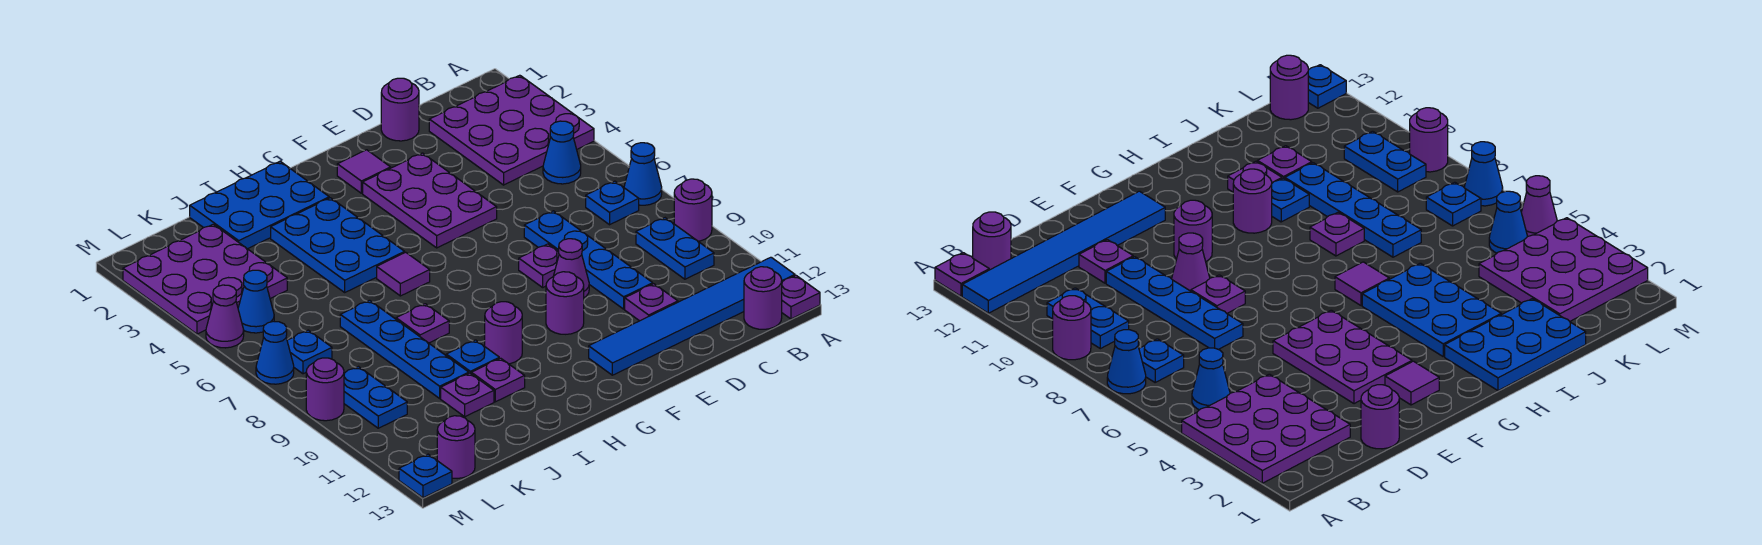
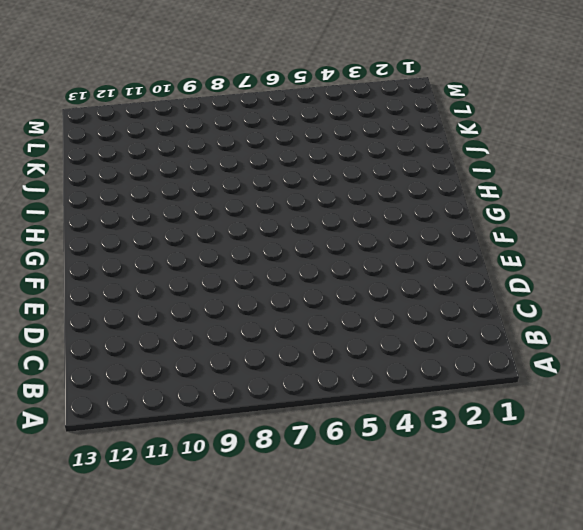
none -> purple 3x3 plate [429,75,594,185]
none -> blue 1x1 cone [624,143,662,205]
none -> purple 1x1 round brick [674,179,712,241]
none -> blue 1x6 tile [589,257,795,375]

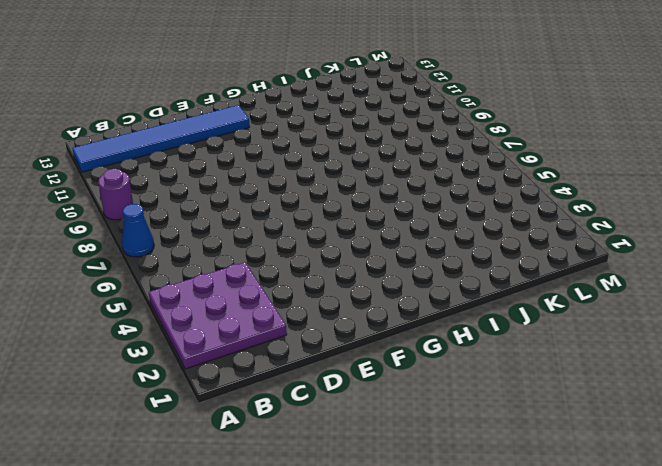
none -> purple 1x1 plate [782,276,820,319]
none -> blue 1x1 cone [543,121,581,184]
none -> blue 1x1 plate [586,181,639,225]
none -> blue 1x2 plate [636,218,714,279]

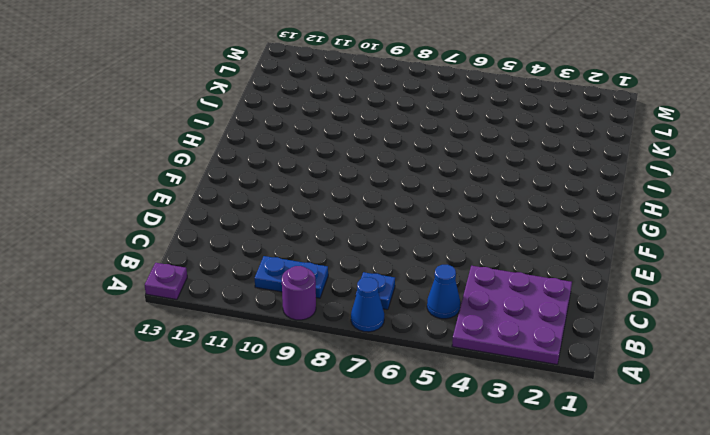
none -> blue 1x6 tile [589,257,795,375]
none -> purple 1x1 round brick [744,267,782,329]
none -> purple 1x1 round brick [381,78,419,141]
none -> blue 1x4 plate [524,211,653,309]

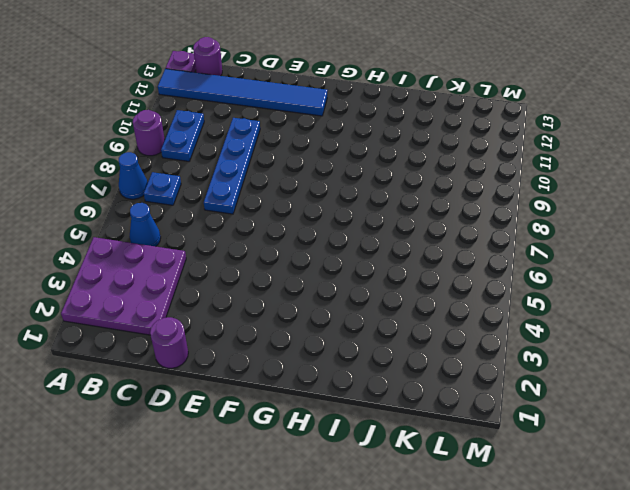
none -> purple 1x1 plate [625,284,678,321]
none -> purple 2x3 plate [363,153,497,248]
none -> purple 1x1 plate [519,244,559,287]
none -> purple 1x1 cone [554,239,589,298]

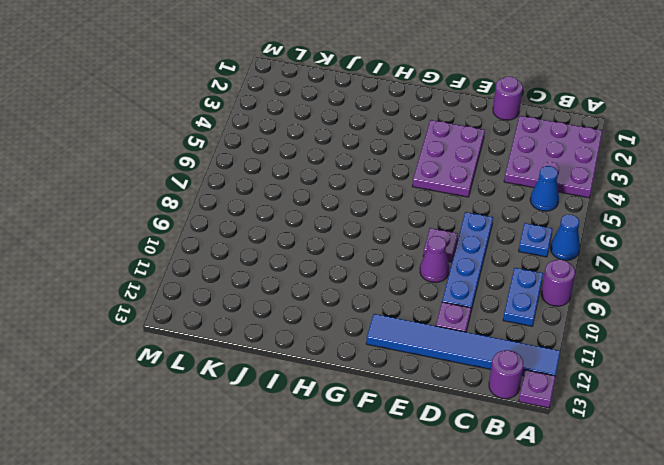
none -> purple 1x1 tile [337,150,391,193]
none -> purple 1x1 round brick [546,272,584,334]
none -> blue 2x3 plate [190,161,329,249]
none -> blue 2x3 plate [271,198,405,292]

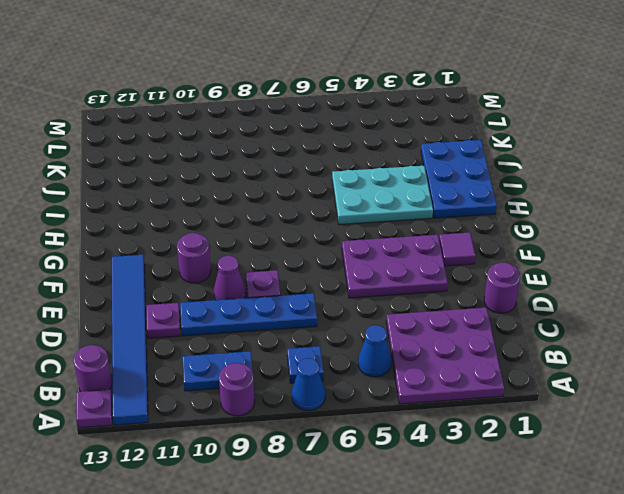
cyan 2x3 plate [332,166,433,225] -> blue 2x3 plate [271,198,405,292]
none -> purple 1x1 tile [377,252,430,296]
none -> purple 1x1 round brick [485,302,522,364]
none -> purple 1x1 plate [396,304,449,343]
none -> blue 1x1 plate [446,340,499,373]

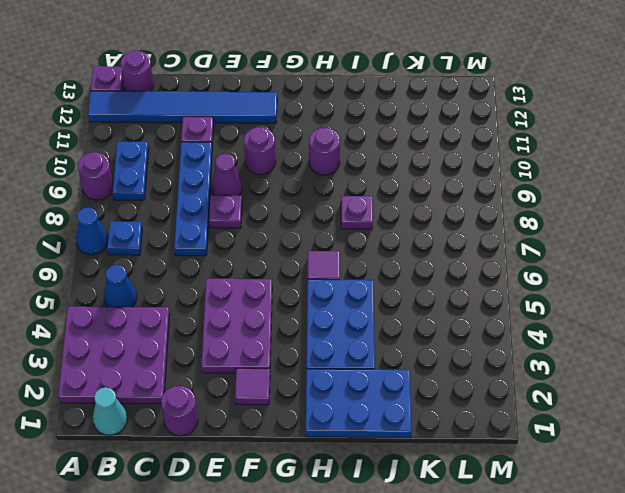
cyan 1x1 cone [93,387,127,435] -> none
none -> blue 1x1 plate [446,340,499,373]
none -> purple 1x1 plate [471,358,525,402]
none -> blue 1x4 plate [340,300,469,398]
none -> purple 1x1 plate [441,373,494,417]

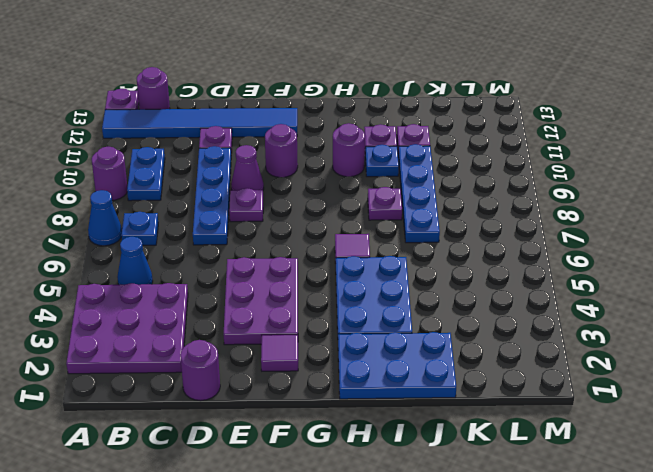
none -> purple 3x3 plate [123,224,287,334]
none -> blue 1x1 cone [238,270,274,333]
none -> blue 1x1 plate [287,330,332,374]
none -> blue 1x2 plate [344,367,407,428]

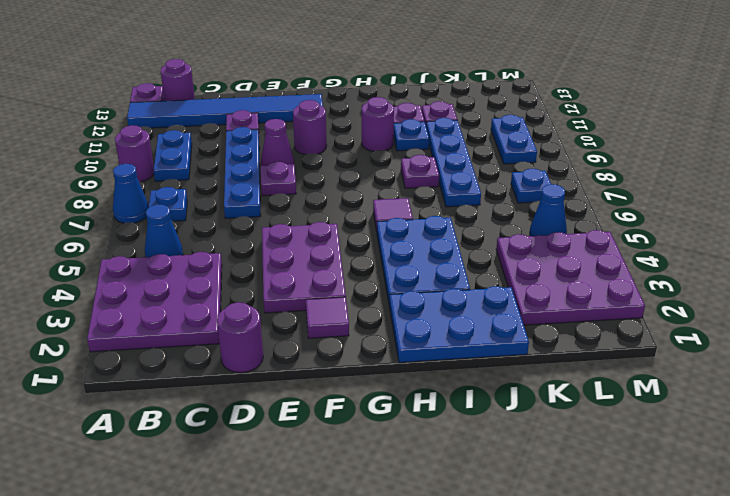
none -> purple 1x1 round brick [437,416,475,479]
none -> purple 1x1 cone [206,285,244,348]
none -> blue 1x1 cone [256,321,294,384]
none -> purple 1x1 round brick [306,358,344,421]

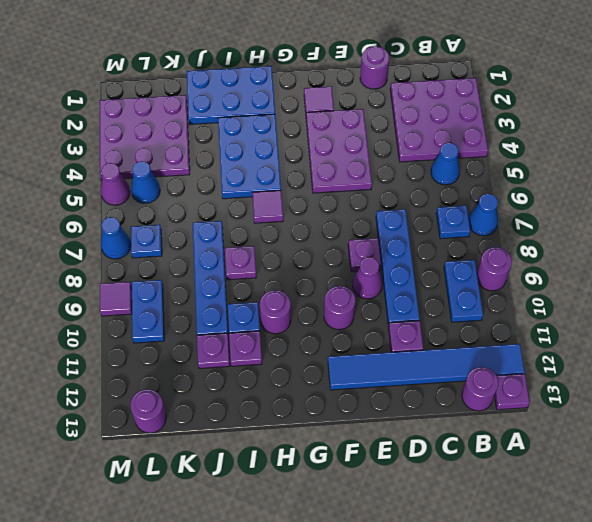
purple 1x1 tile [100,282,132,316] -> purple 1x1 round brick [306,358,344,421]
none -> blue 1x1 plate [399,454,452,498]

